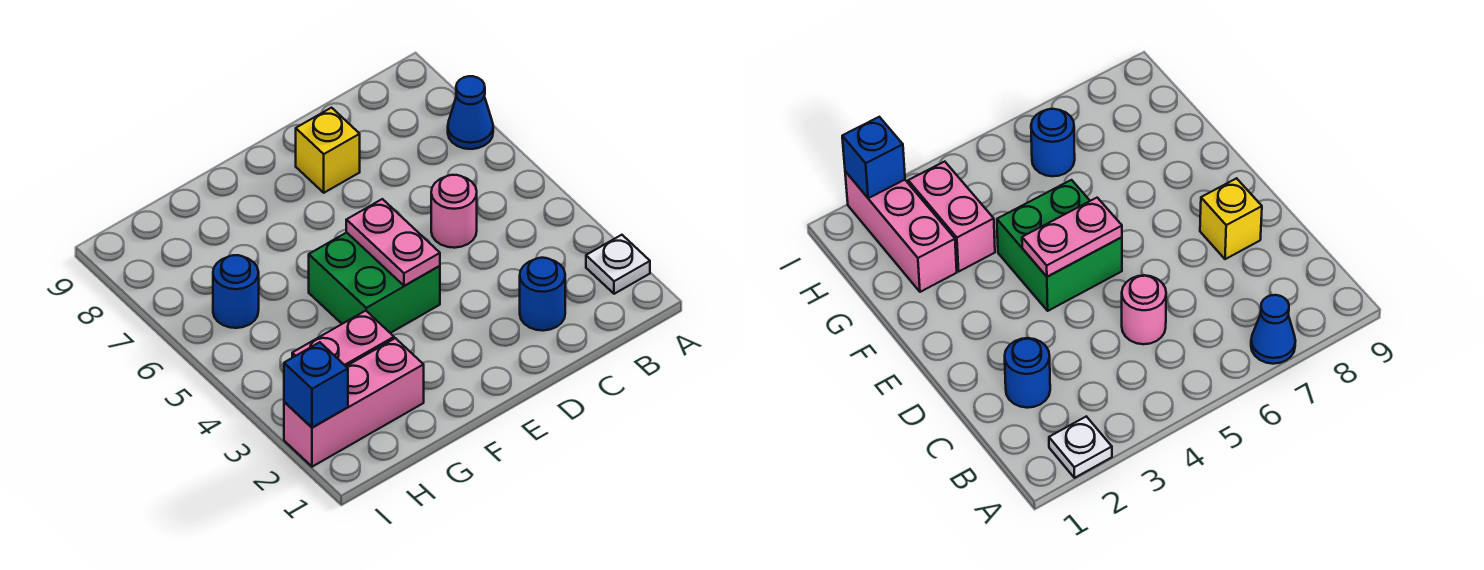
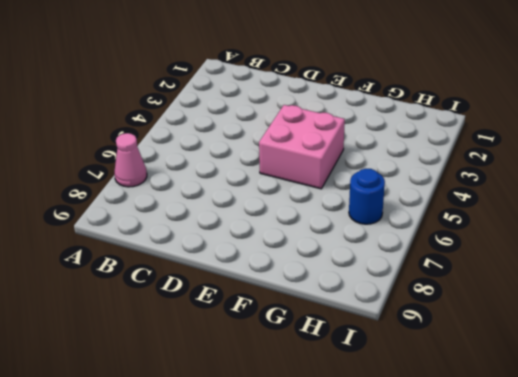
pink 1x1 cone [114,133,147,187] -> blue 1x1 cone [448,76,493,149]
pink 2x2 brick [259,105,345,189] -> green 2x2 brick [309,232,440,333]
none -> white 1x1 plate [586,235,650,294]
none -> blue 1x1 round brick [520,258,565,331]

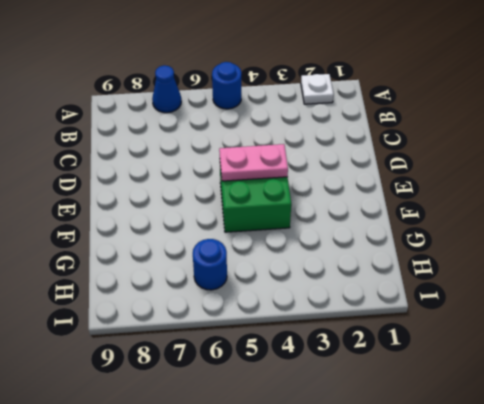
blue 1x1 round brick [212,62,241,109] -> blue 1x1 round brick moved to [520,258,565,331]
none -> pink 1x1 round brick [431,175,477,248]
none -> yellow 1x1 brick [296,108,360,193]

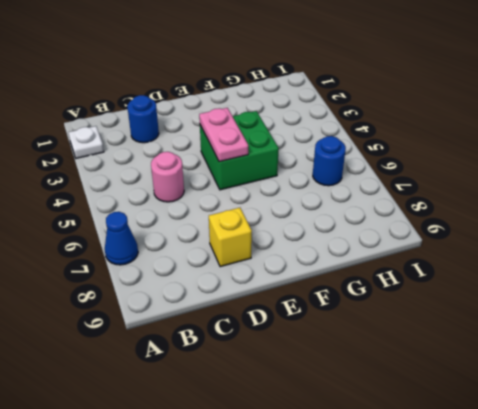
none -> pink 1x3 brick [284,338,424,467]
none -> pink 1x2 brick [292,311,394,366]

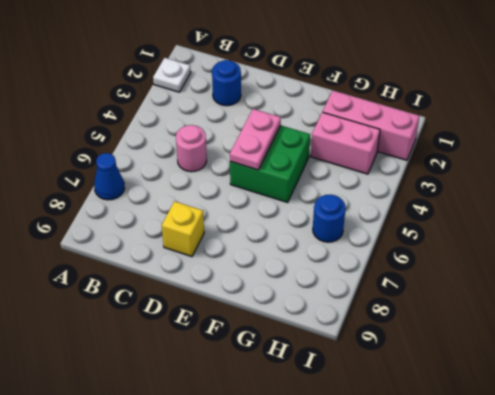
none -> blue 1x1 brick [284,342,348,428]

